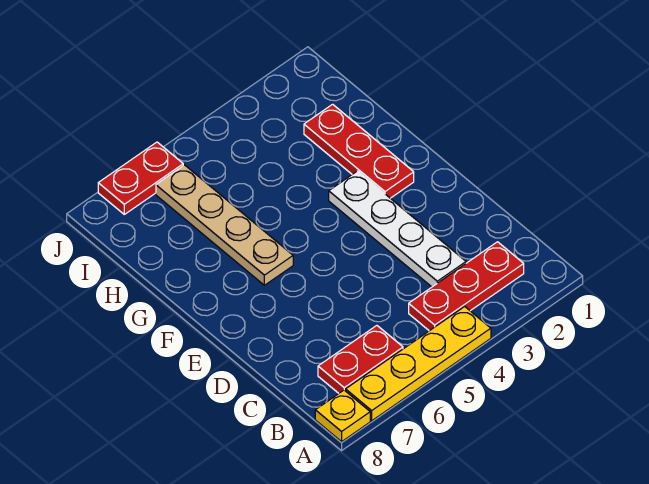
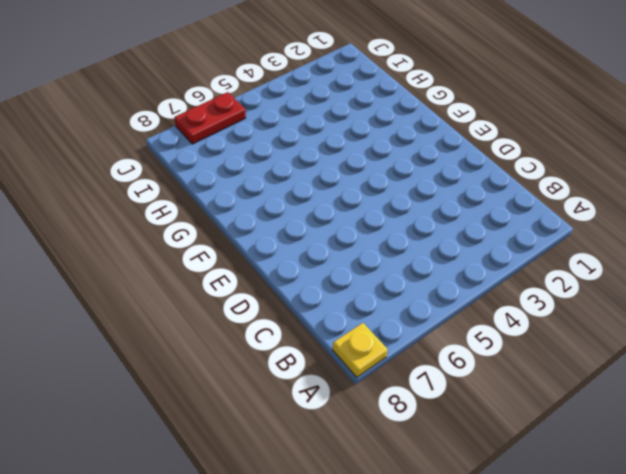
none -> yellow 1x4 plate [346,307,491,421]
none -> red 1x3 plate [409,242,524,331]

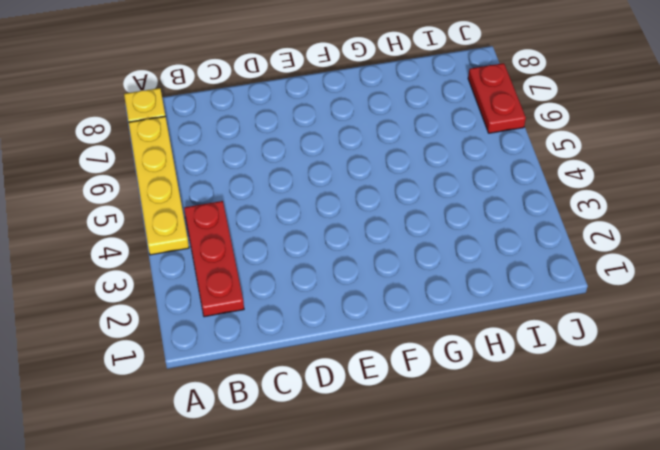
none -> red 1x2 plate [318,326,403,393]
none -> white 1x4 plate [329,171,466,287]

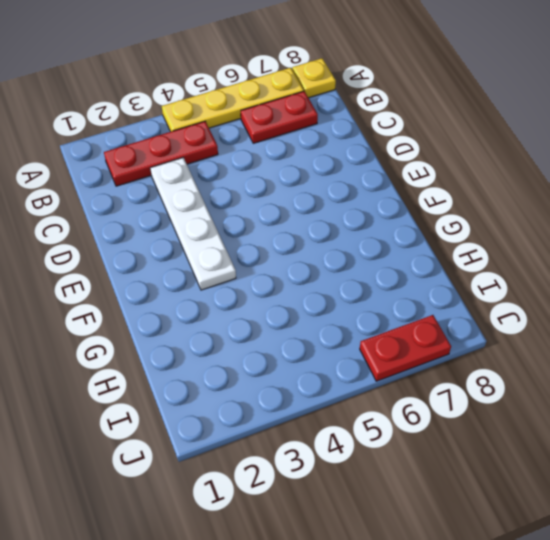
none -> red 1x3 plate [304,104,414,198]
none -> tan 1x4 plate [156,165,293,285]

